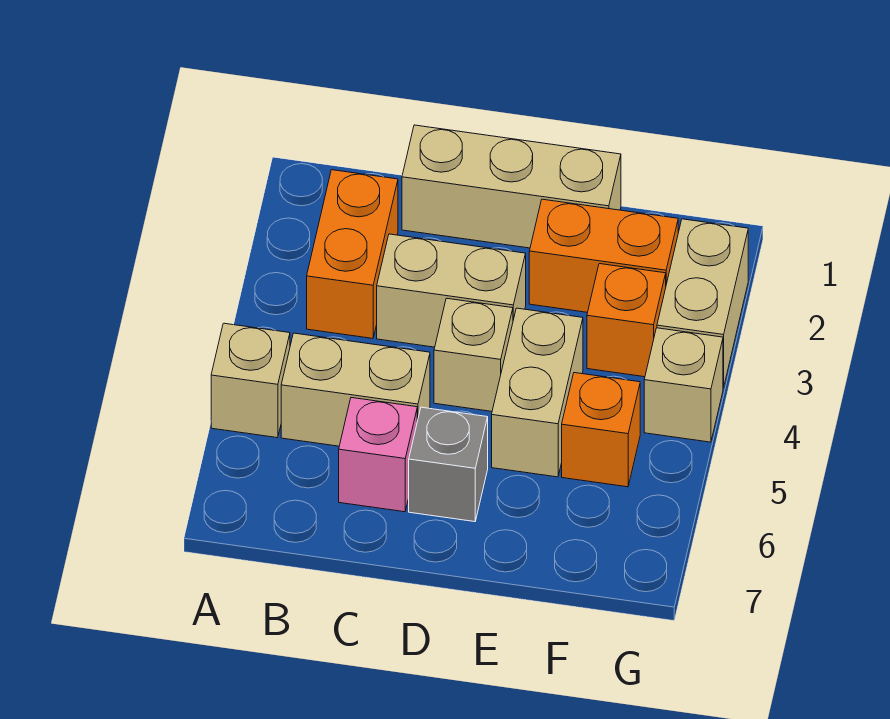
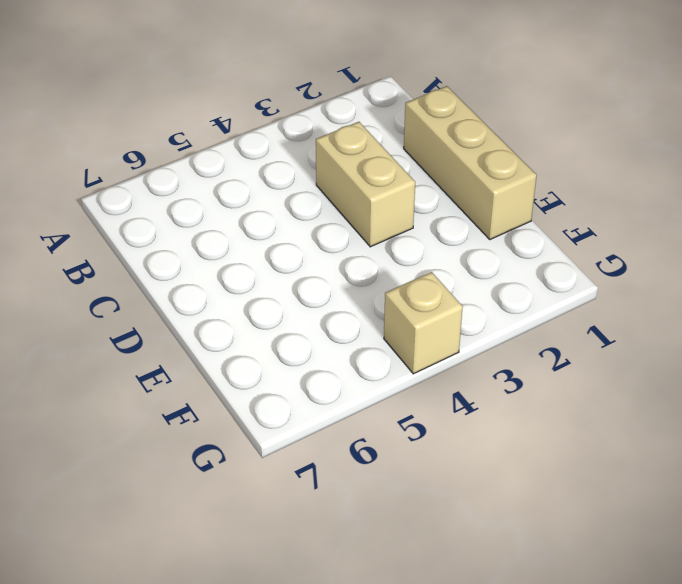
none -> tan 1x1 brick [211,323,290,438]
none -> orange 1x2 brick [307,170,398,338]
none -> tan 1x2 brick [281,333,430,446]

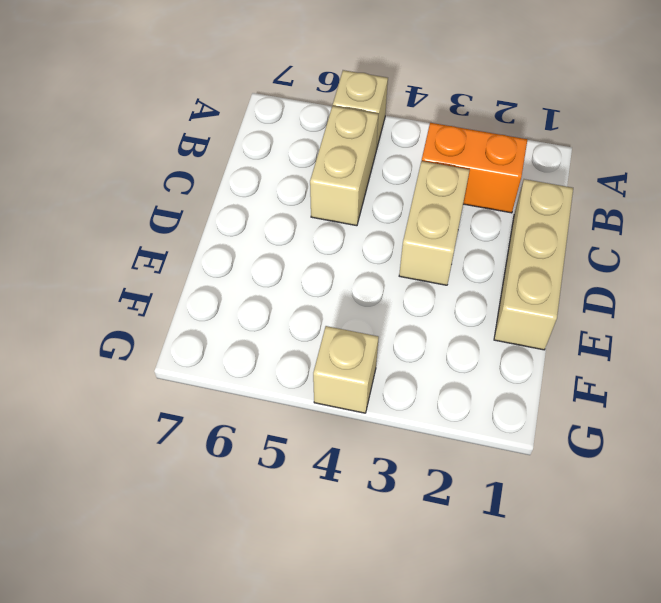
none -> pink 1x1 brick [339,398,417,512]
none -> tan 1x1 brick [434,298,513,411]
none -> grey 1x1 brick [409,407,488,522]

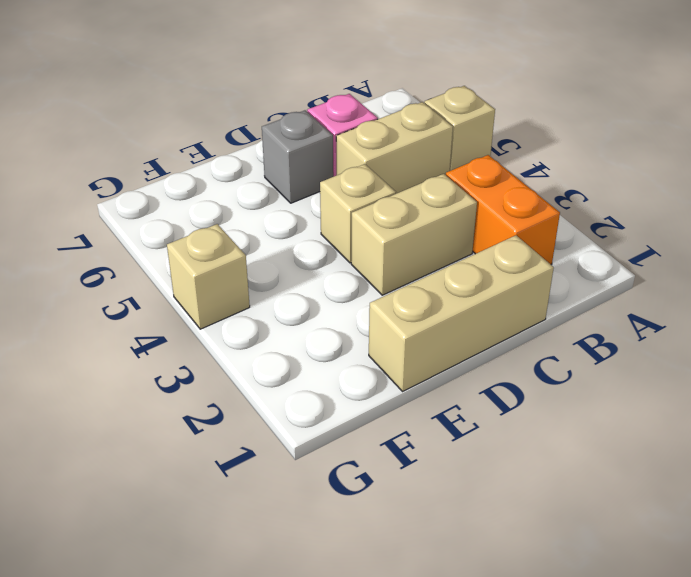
none -> orange 1x2 brick [529,199,678,312]
none -> tan 1x2 brick [492,308,583,477]
none -> orange 1x1 brick [587,264,666,377]

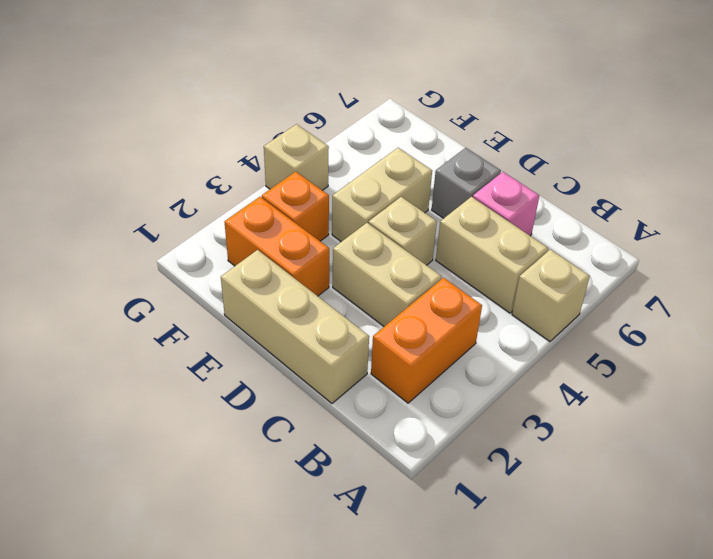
none -> orange 1x1 brick [562,373,640,487]
none -> tan 1x2 brick [657,219,748,388]

